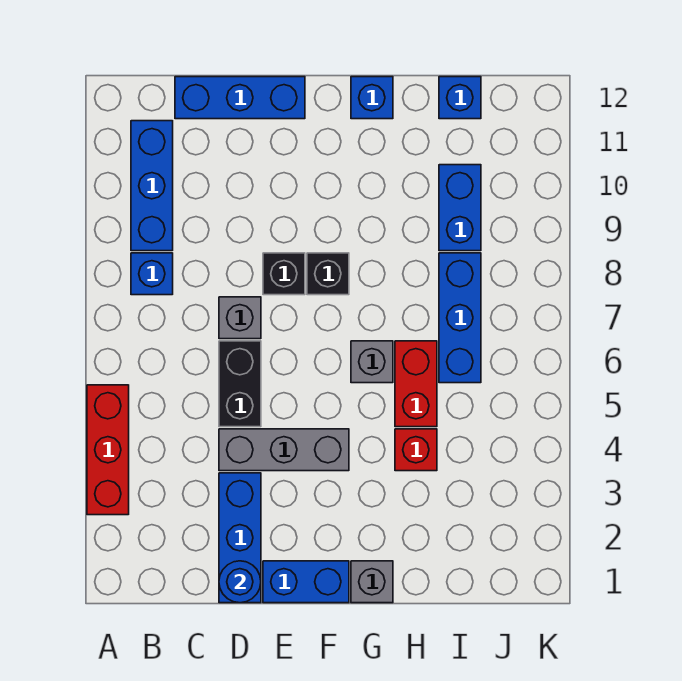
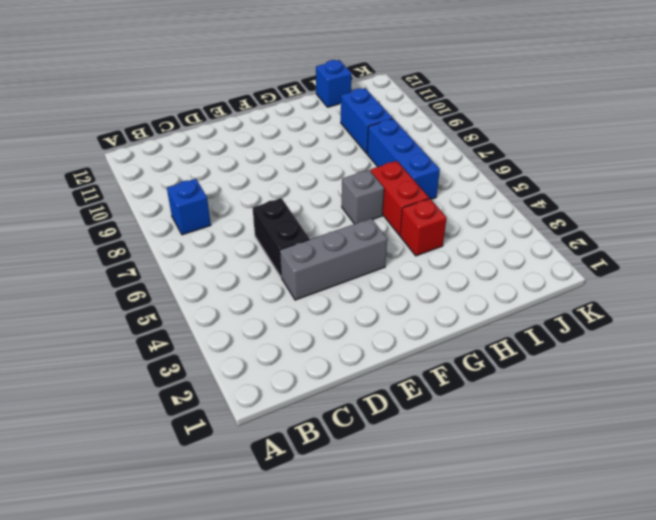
none -> red 1x3 brick [87,385,129,515]
none -> blue 1x3 brick [131,121,173,251]
none -> blue 1x3 brick [175,77,305,119]

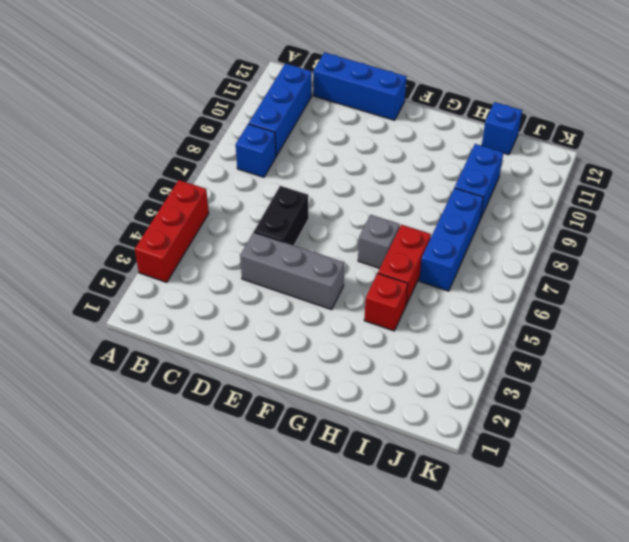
none -> blue 1x3 brick [219,473,261,603]
none -> grey 1x1 brick [219,297,261,339]
none -> blue 1x2 brick [263,561,349,603]

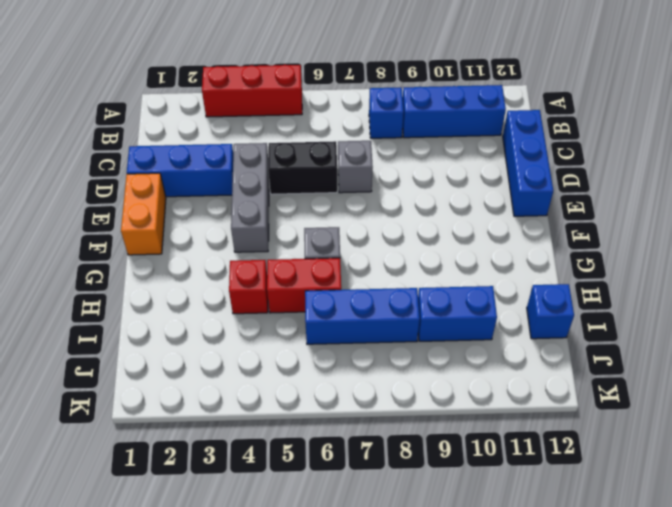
orange 1x2 brick [121,173,166,255] -> blue 1x2 brick [263,561,349,603]
none -> black 1x1 brick [263,253,305,295]
none -> black 1x1 brick [307,253,349,295]
none -> grey 1x1 brick [351,561,393,603]

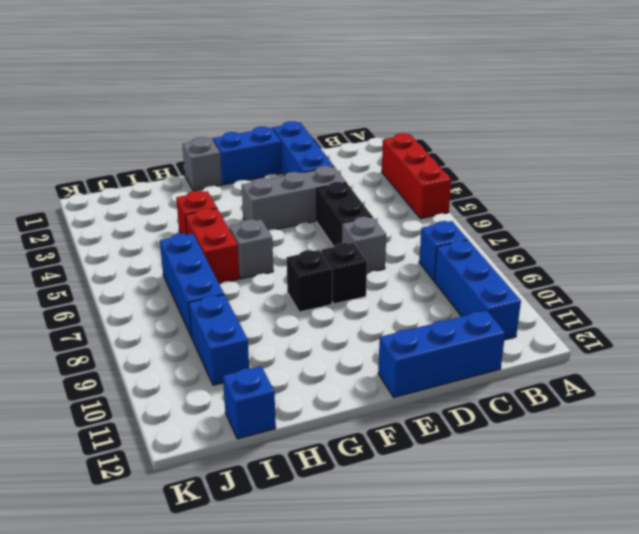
none -> blue 1x1 brick [351,77,393,119]
none -> blue 1x1 round brick [219,561,261,603]

